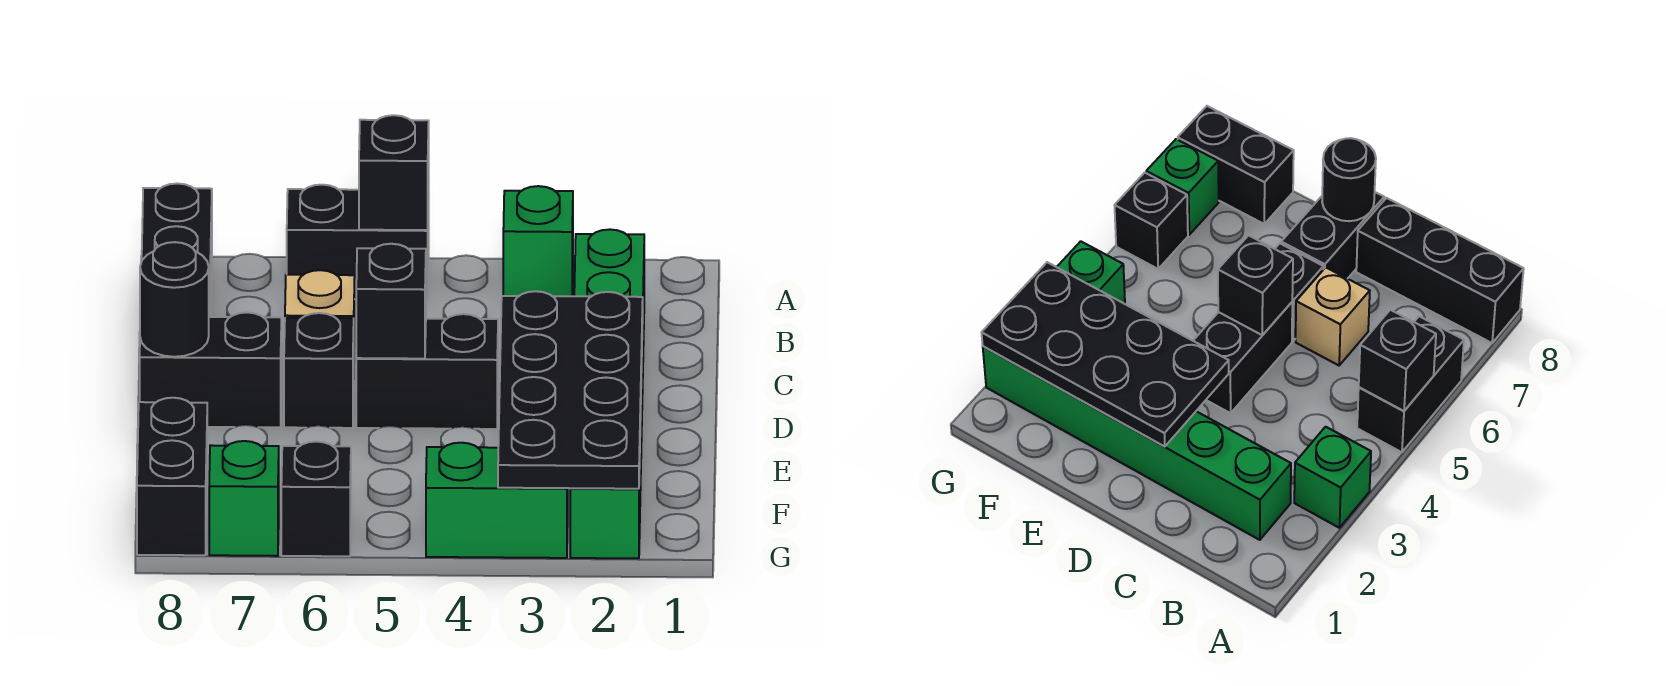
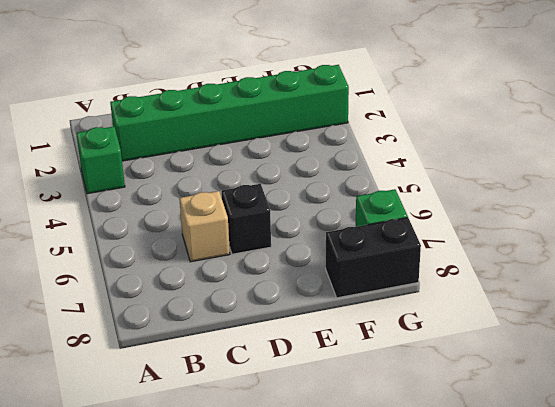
none -> black 1x2 brick [287,185,429,300]
none -> black 1x3 brick [142,183,212,317]
none -> black 1x2 brick [356,314,498,429]

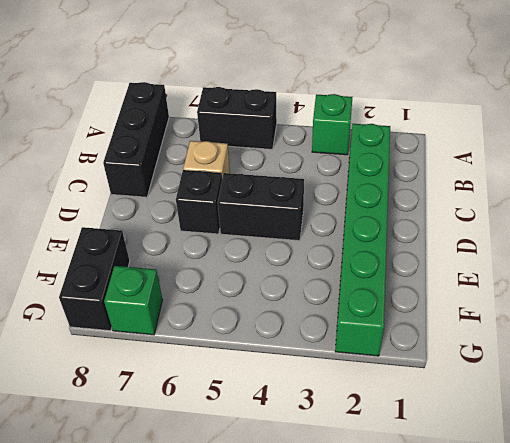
none -> black 1x2 brick [140,313,281,427]
none -> green 1x2 brick [426,443,568,558]
none -> black 1x1 brick [281,441,351,556]

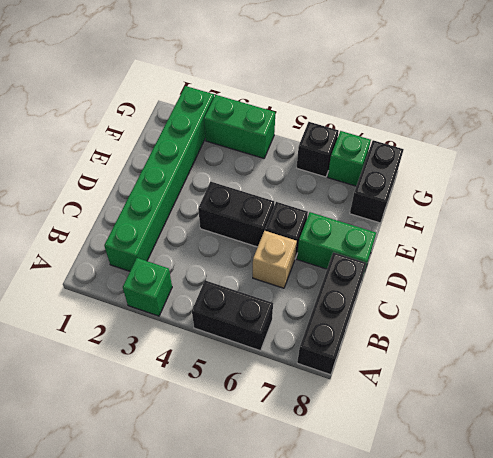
green 1x2 brick [297,212,376,275] -> black 1x2 brick [140,313,281,427]
none -> black 1x1 brick [359,115,429,230]
none -> black 2x4 plate [498,291,643,489]
none -> black 1x1 brick [356,244,426,359]

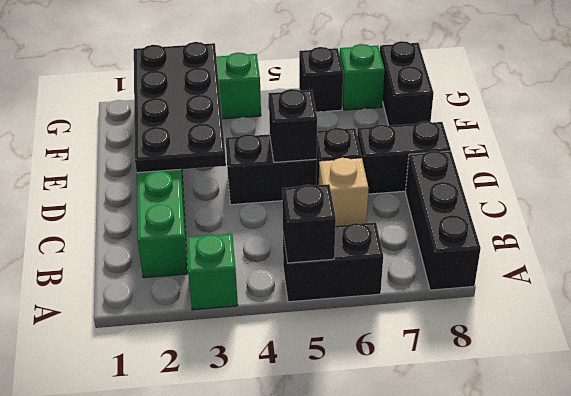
none -> black 1x1 round brick [140,242,209,357]

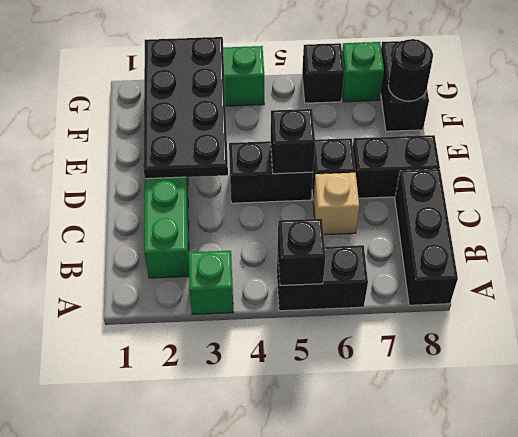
black 1x1 round brick [388,39,433,101] -> black 1x1 round brick moved to [140,242,209,357]

